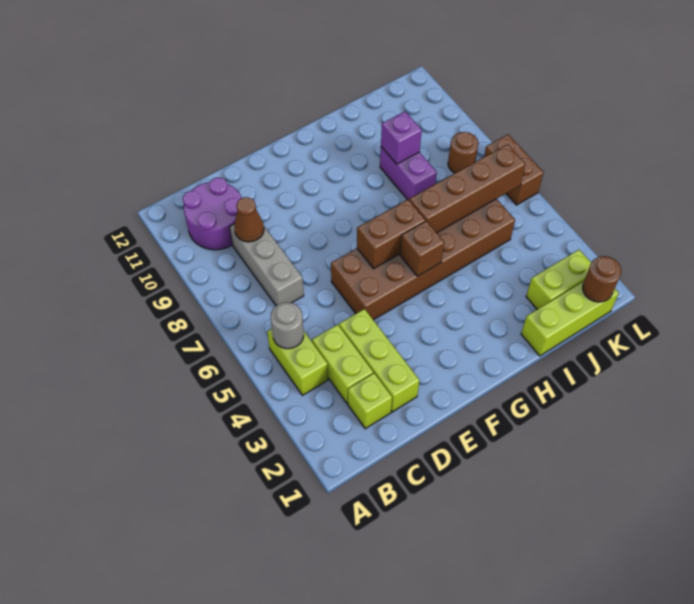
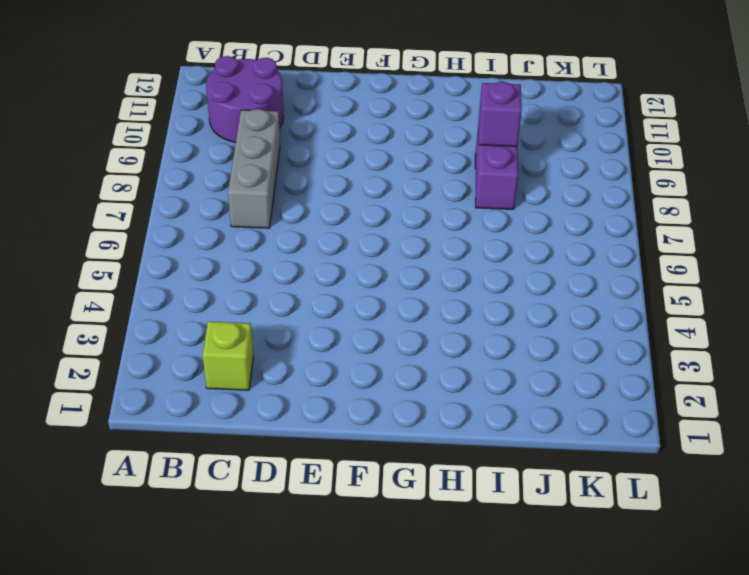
none -> lime 1x2 brick [267,329,328,395]
none -> lime 1x2 brick [312,325,373,404]
none -> lime 1x3 brick [339,309,420,412]

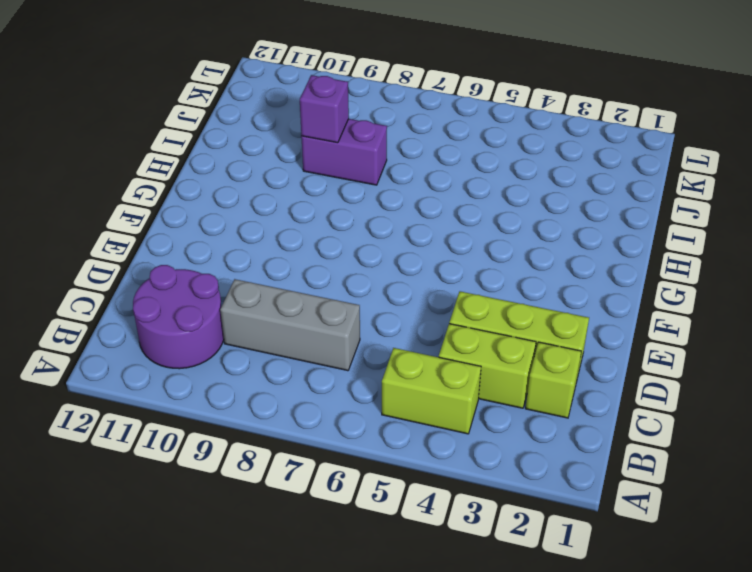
none -> brown 2x6 brick [331,199,515,320]
none -> lime 1x3 brick [521,281,619,356]
none -> lime 1x2 brick [526,250,591,309]

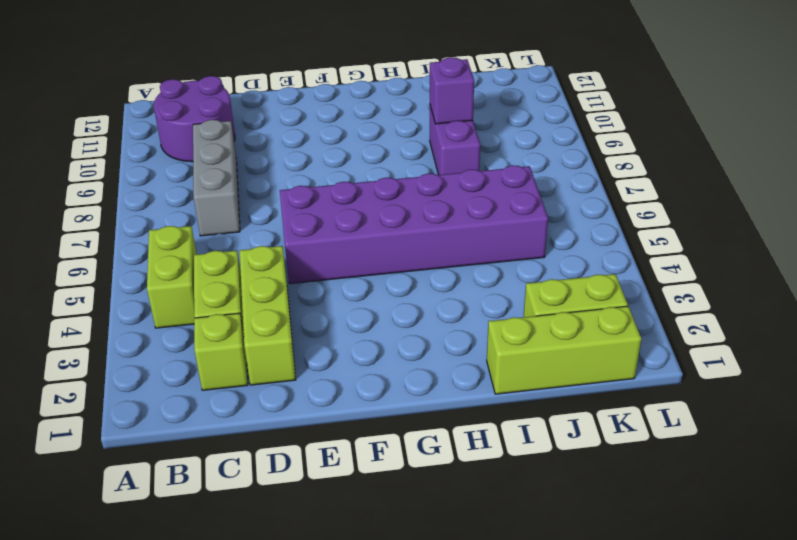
purple 2x6 brick [280,165,548,284] -> brown 2x6 brick [331,199,515,320]
none -> brown 1x1 round brick [448,132,479,173]
none -> brown 1x2 brick [484,134,544,205]
none -> grey 1x1 round brick [271,302,304,349]

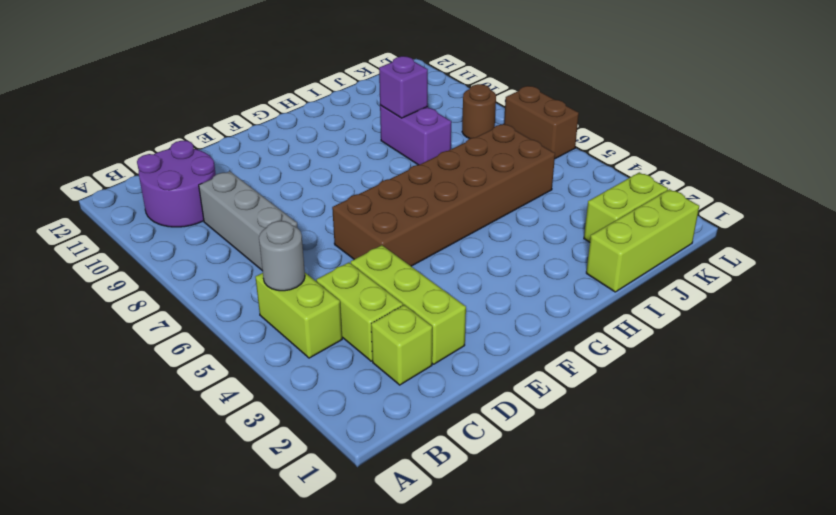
none -> brown 1x1 cone [234,197,264,242]
none -> brown 1x2 brick [357,200,426,269]
none -> brown 1x1 brick [400,221,444,276]

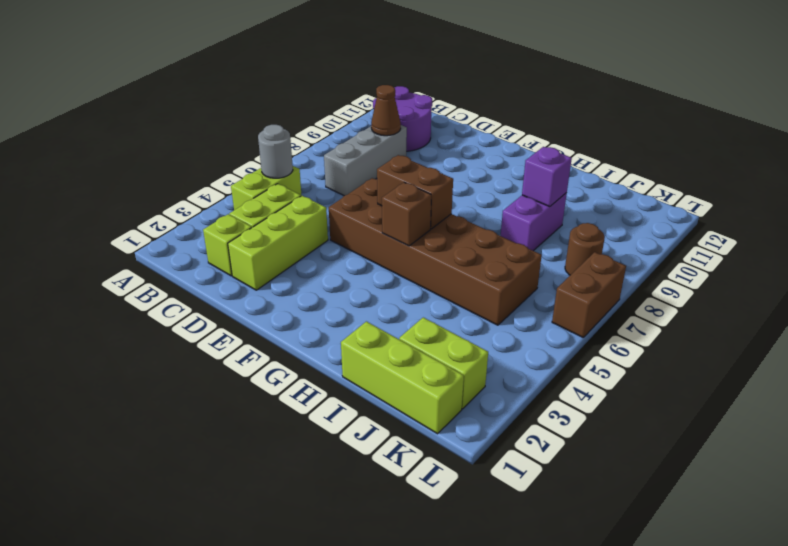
none -> brown 1x4 brick [409,144,525,233]
none -> brown 1x1 round brick [583,256,621,302]

